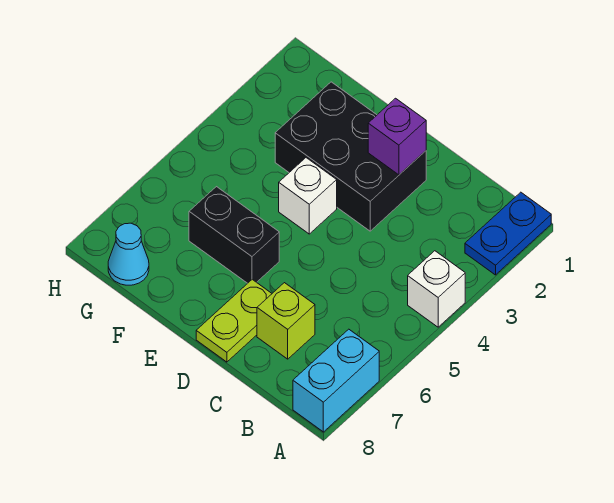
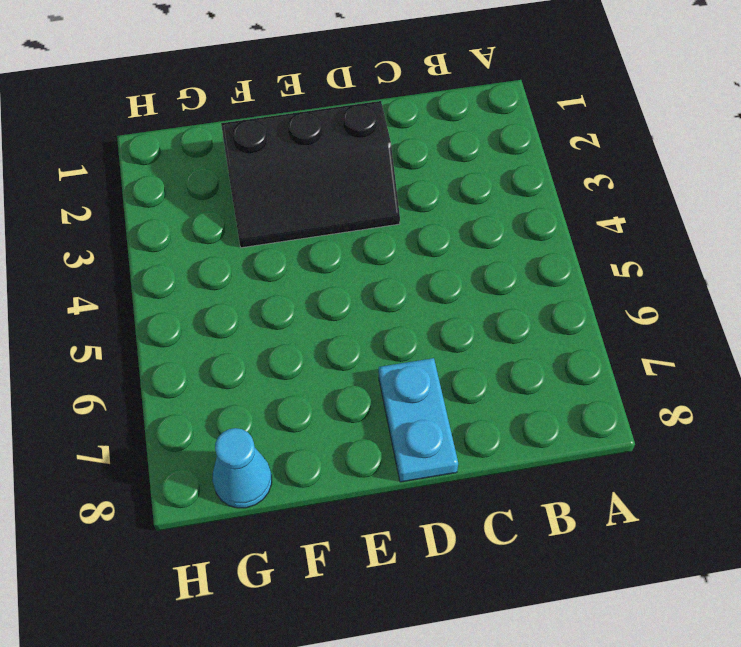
black 2x3 slope [221,101,400,248] -> black 2x3 brick [275,82,426,231]
cyan 1x2 plate [379,358,458,482] -> lime 1x2 plate [196,279,272,362]
none -> blue 1x2 plate [465,192,551,275]
none -> white 1x1 brick [408,251,465,327]

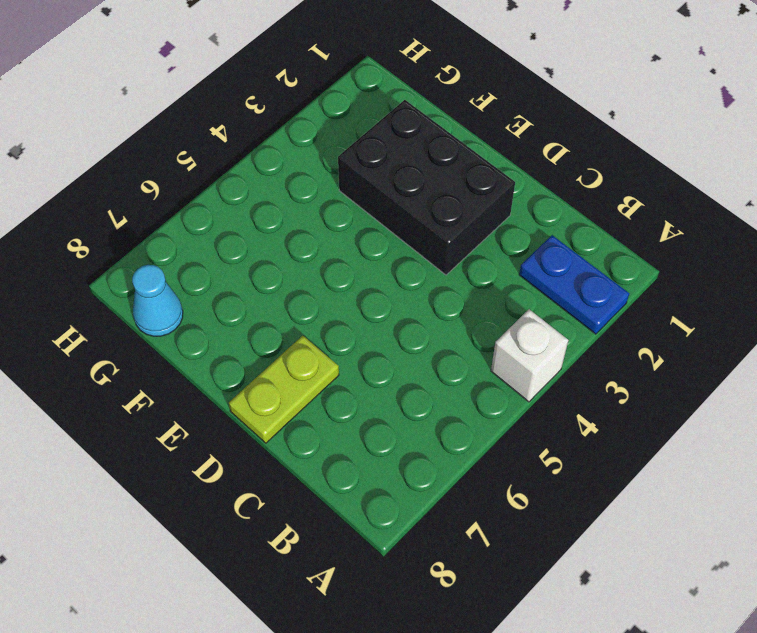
blue 1x2 plate [519,235,629,334] -> blue 1x2 plate turned to [465,192,551,275]
none -> cyan 1x2 brick [293,329,379,432]
none -> lime 1x1 brick [257,283,315,359]

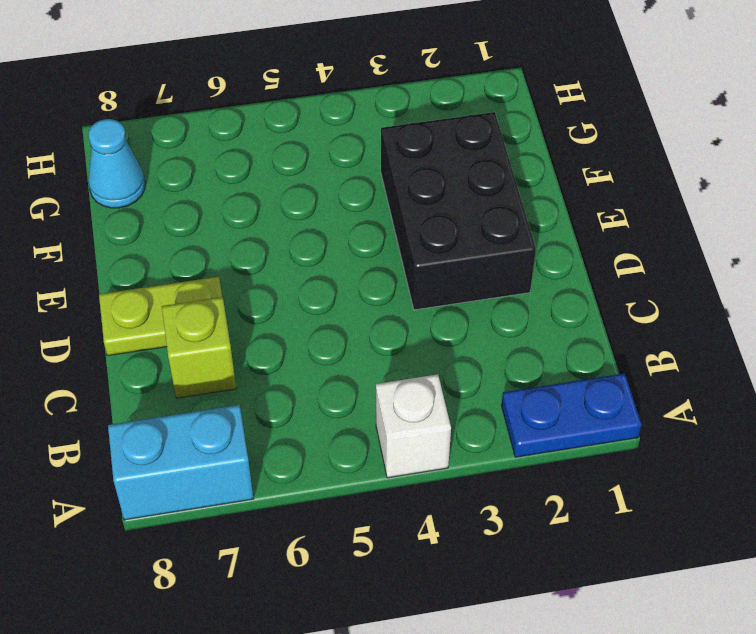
none -> white 1x1 brick [279,158,337,234]
none -> black 1x2 brick [189,187,279,283]

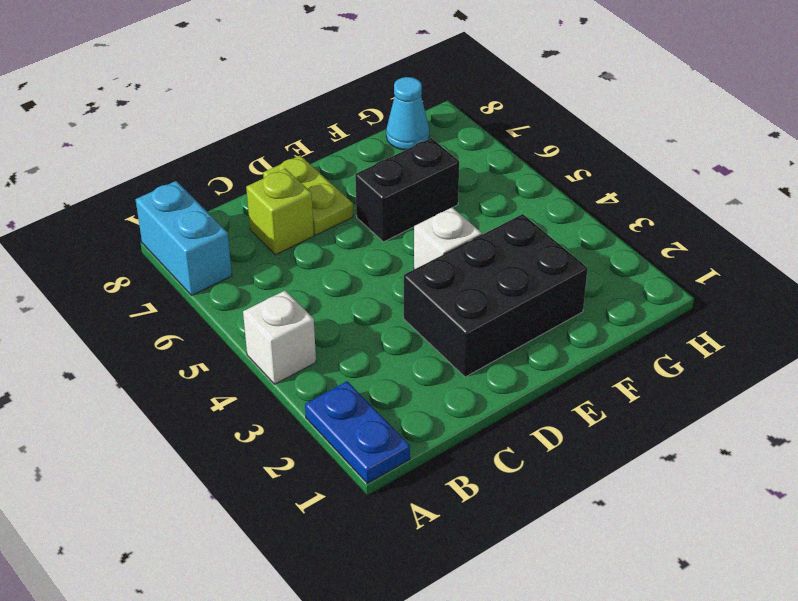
none -> purple 1x1 brick [368,98,426,175]

